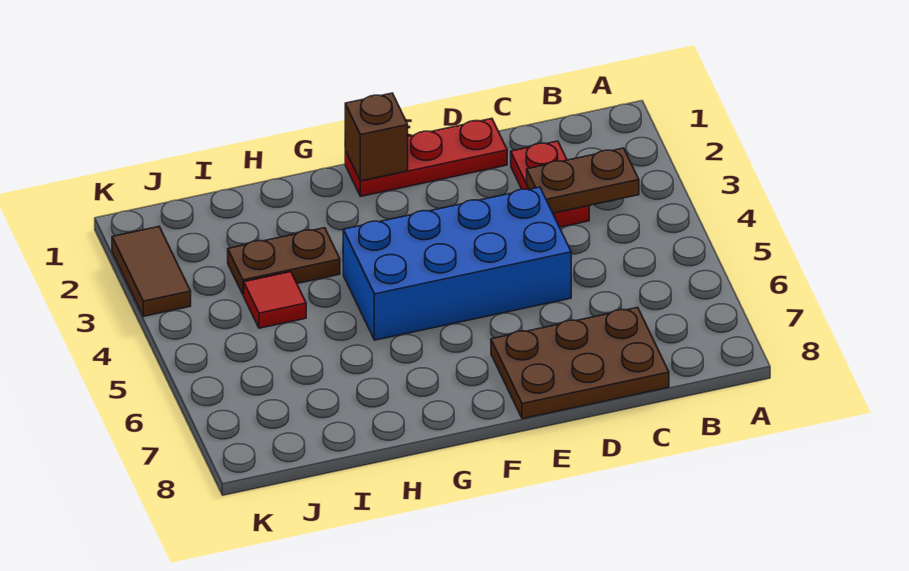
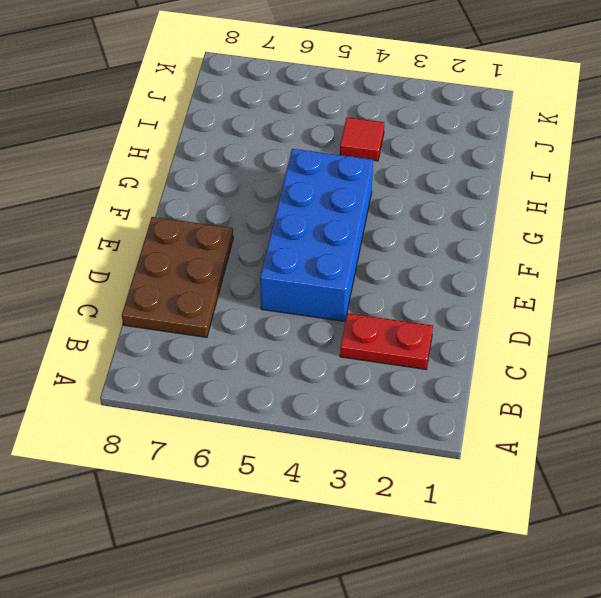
none -> red 1x3 plate [345,119,507,197]
none -> brown 1x2 plate [228,228,340,295]

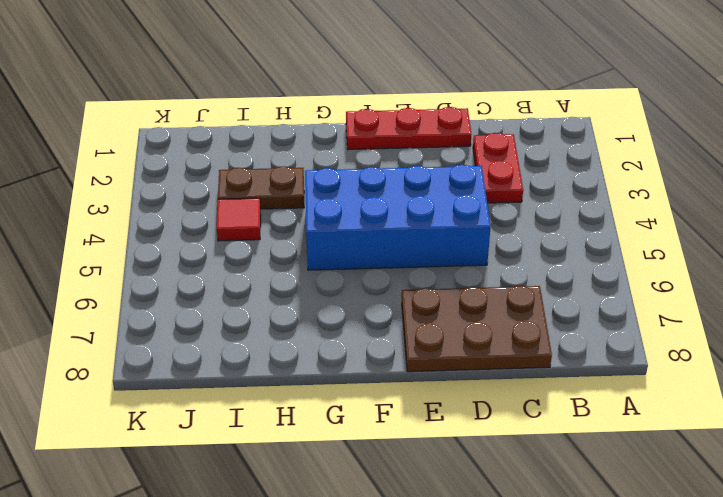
none -> brown 1x2 tile [112,227,191,316]
none -> brown 1x2 plate [527,148,639,213]

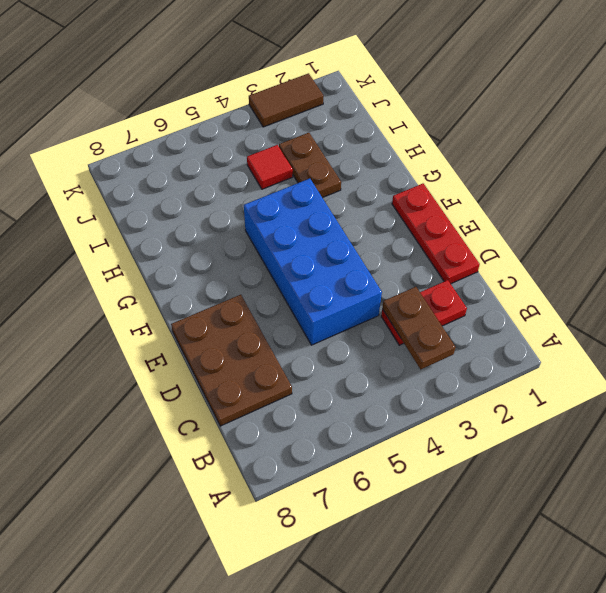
none -> brown 1x1 brick [345,93,408,181]

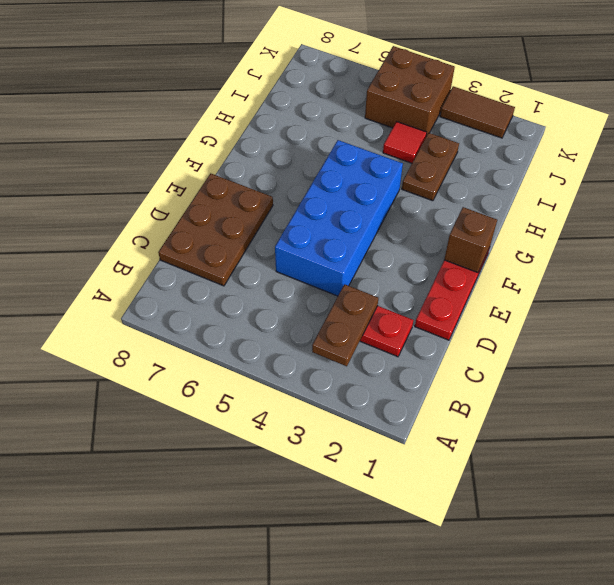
brown 2x2 brick [365,46,455,136] -> none

